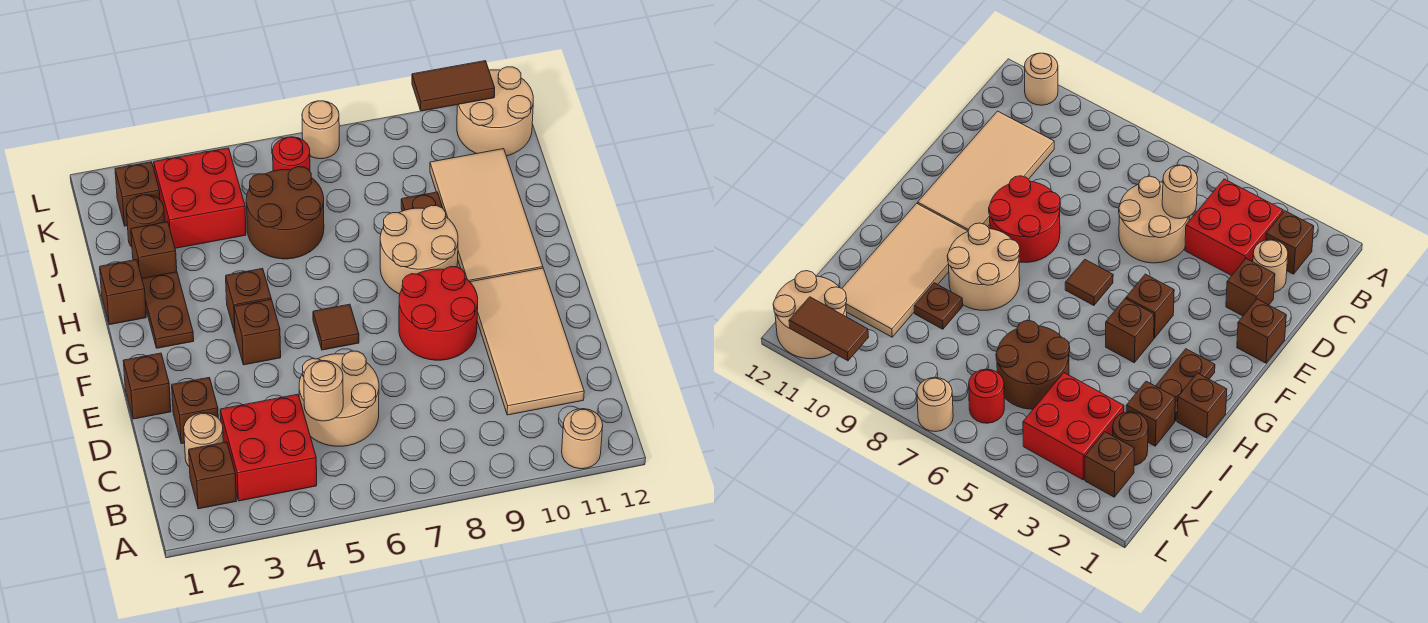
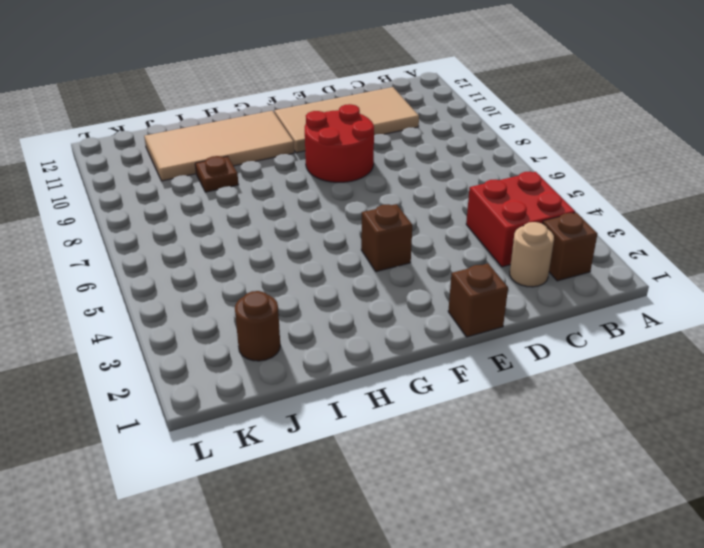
none -> tan 1x1 round brick [562,409,603,469]
none -> tan 2x2 round brick [299,351,379,446]
none -> brown 1x1 brick [172,378,218,444]

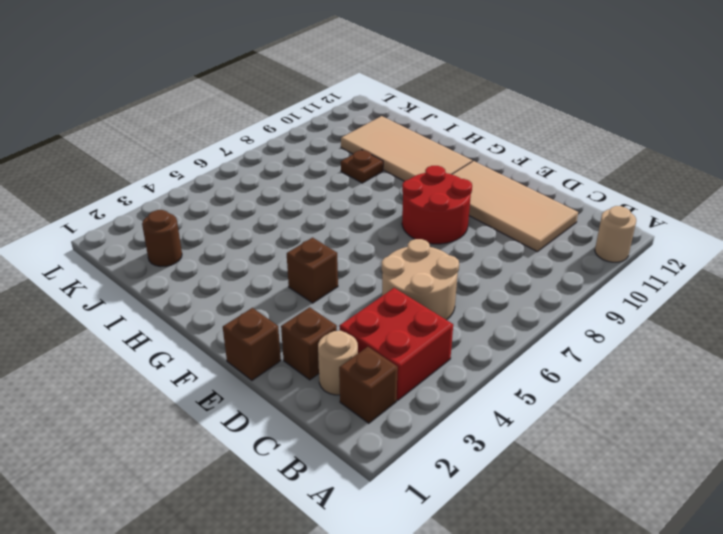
none -> brown 1x1 tile [313,304,359,350]
none -> brown 1x2 plate [142,272,194,348]
none -> brown 1x1 brick [226,268,271,333]

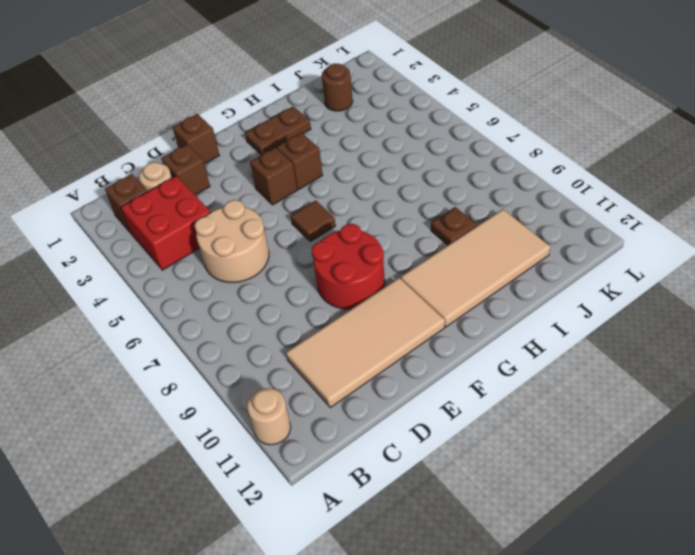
none -> tan 2x2 round brick [380,205,458,294]
none -> brown 1x1 brick [100,260,146,325]
none -> brown 1x1 brick [131,222,177,278]

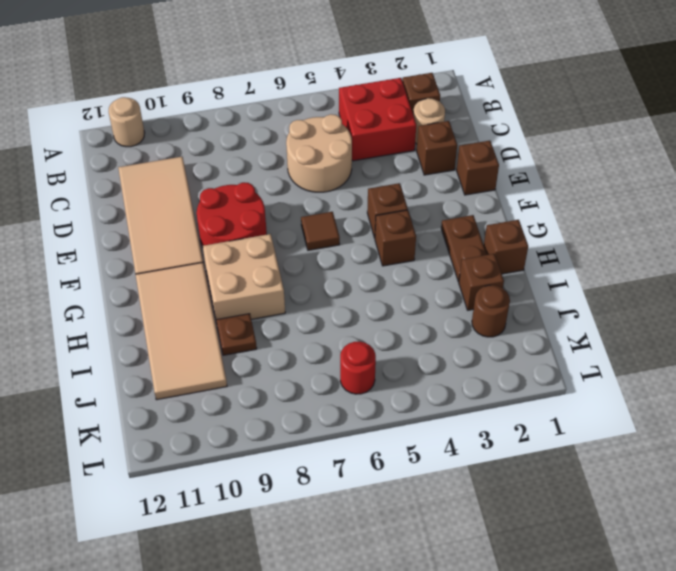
tan 2x2 brick [203,234,285,320] -> tan 2x2 round brick [380,205,458,294]
none -> brown 2x2 round brick [246,167,324,259]
none -> red 2x2 brick [154,148,246,248]
none -> brown 1x1 brick [115,162,160,226]

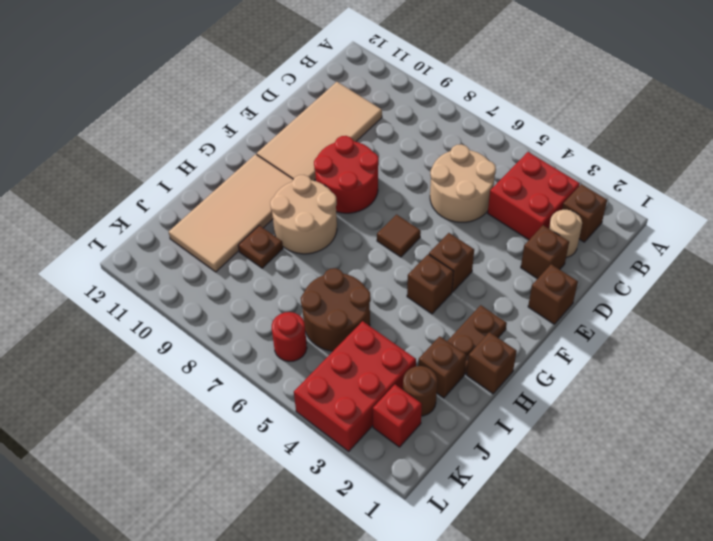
red 2x3 brick [294,321,416,451] -> red 2x2 brick [154,148,246,248]
red 1x1 brick [373,385,422,447] -> brown 1x1 brick [115,162,160,226]
none -> tan 1x1 round brick [562,409,603,469]
none -> tan 2x2 round brick [457,67,533,156]
none -> tan 1x1 round brick [302,101,339,159]

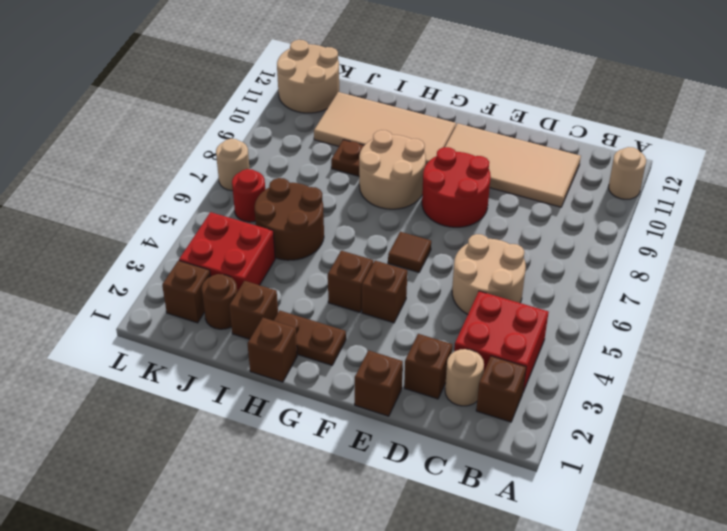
none -> tan 1x1 round brick [304,361,343,421]
none -> brown 1x2 tile [412,61,495,111]

